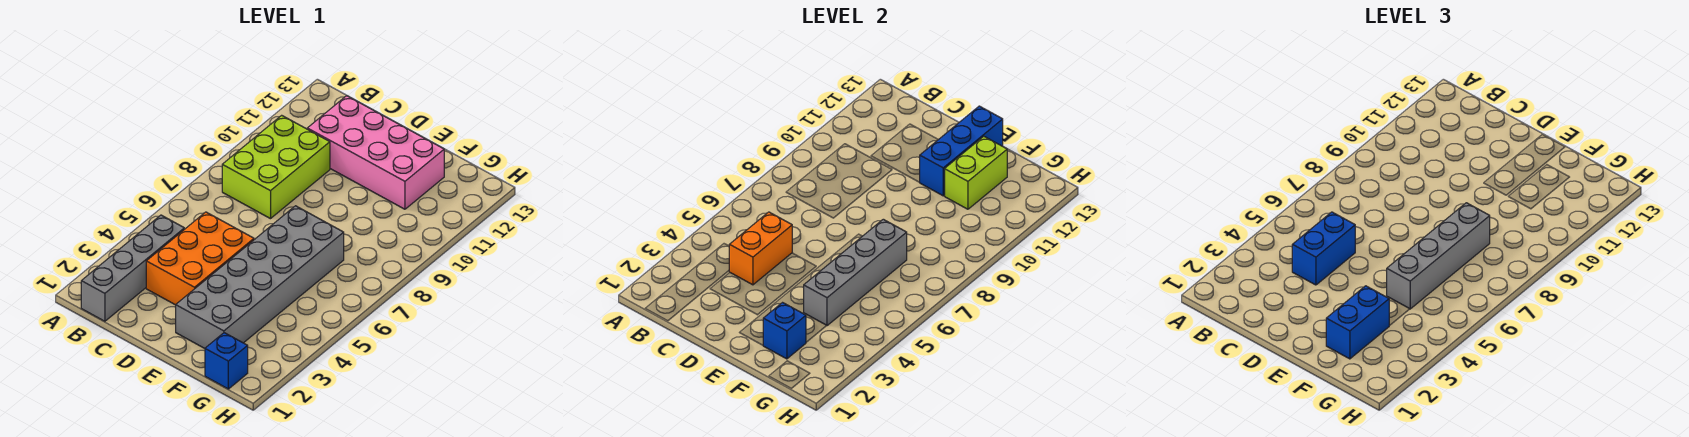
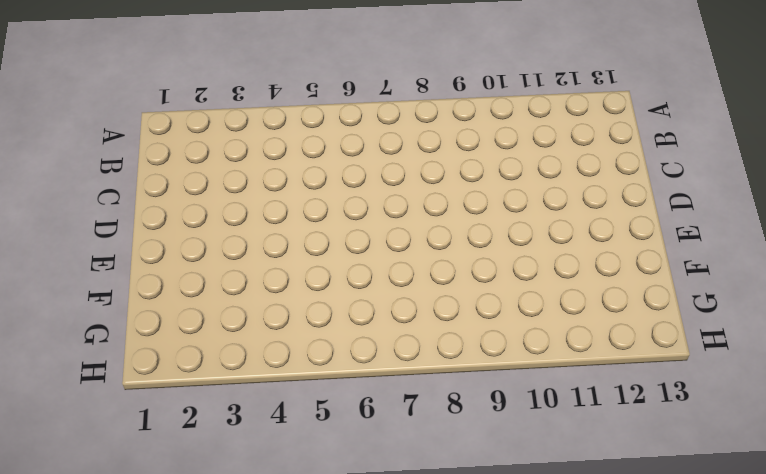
none -> grey 1x4 brick [81,215,184,321]
none -> lime 2x3 brick [222,115,330,219]
none -> orange 2x3 brick [146,212,254,305]

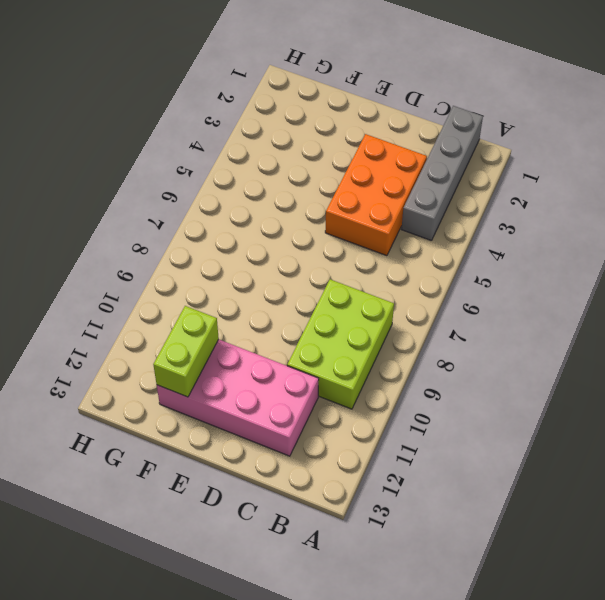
none -> grey 2x6 brick [176,206,344,348]
none -> blue 1x1 brick [205,333,248,389]
none -> orange 1x2 brick [729,212,792,285]

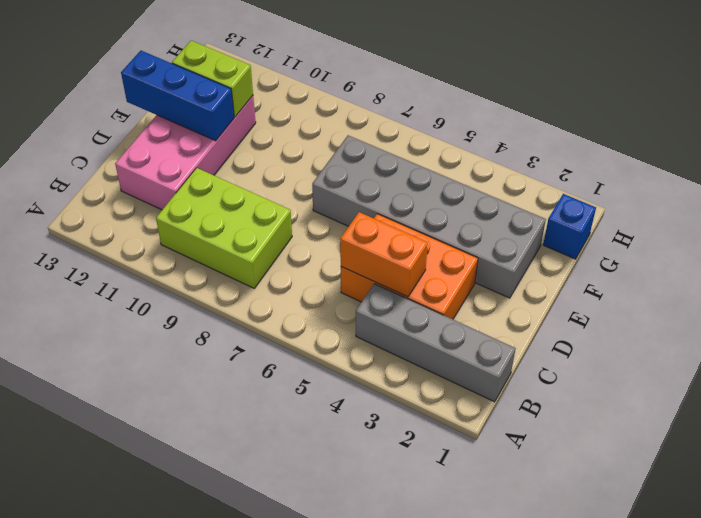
none -> blue 1x1 brick [763,303,806,359]
none -> grey 1x4 brick [804,219,907,326]
none -> blue 1x2 brick [1292,212,1355,285]

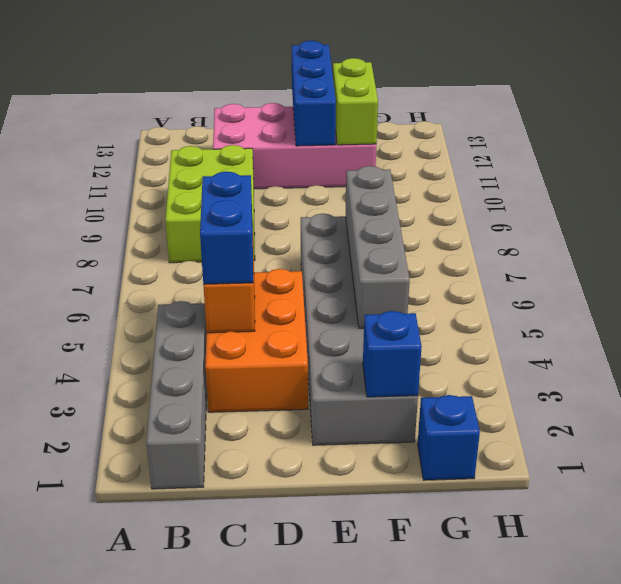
none -> blue 1x2 brick [1326,286,1389,359]
none -> grey 1x4 brick [1387,203,1490,309]

